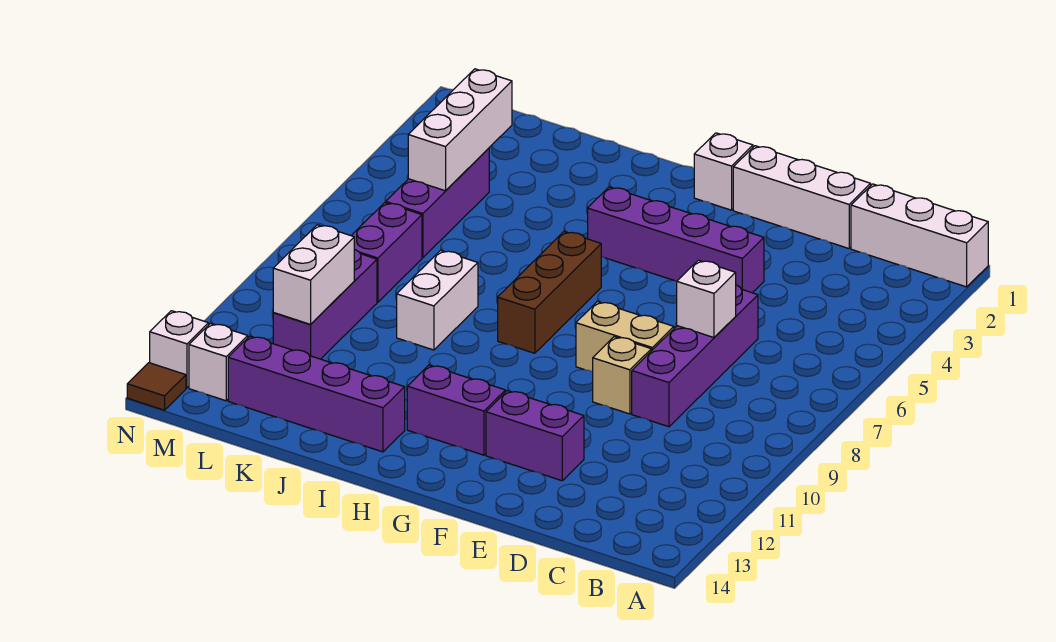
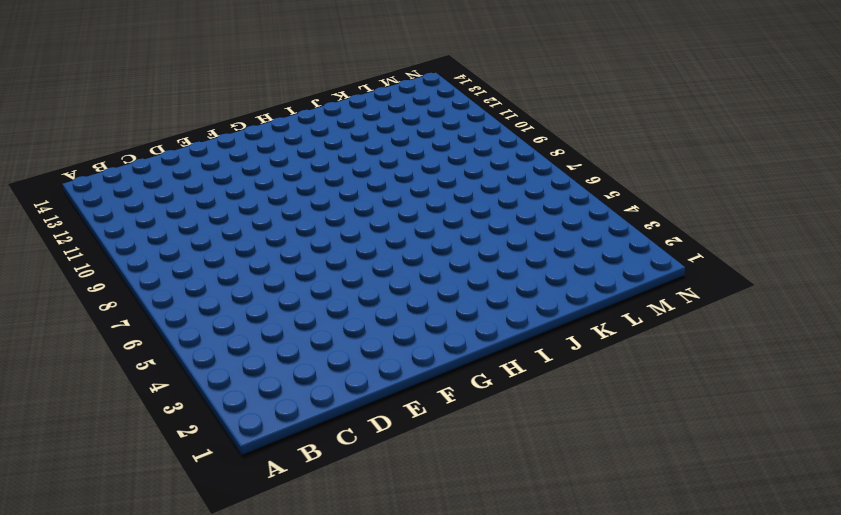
none -> white 1x3 brick [851,184,988,287]
none -> white 1x3 brick [733,146,871,248]
none -> purple 1x4 brick [632,285,758,427]

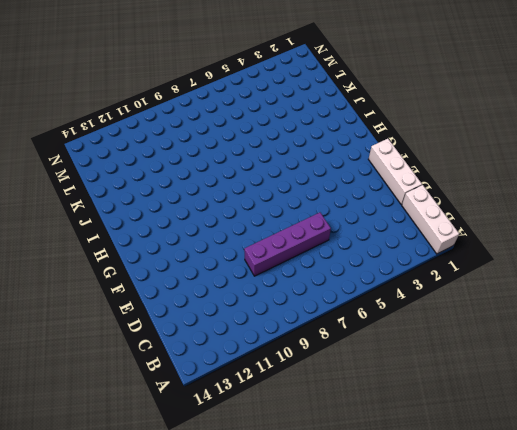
none -> purple 1x4 brick [588,187,764,293]
none -> tan 1x2 brick [576,302,674,372]
none -> tan 1x1 brick [593,337,651,414]

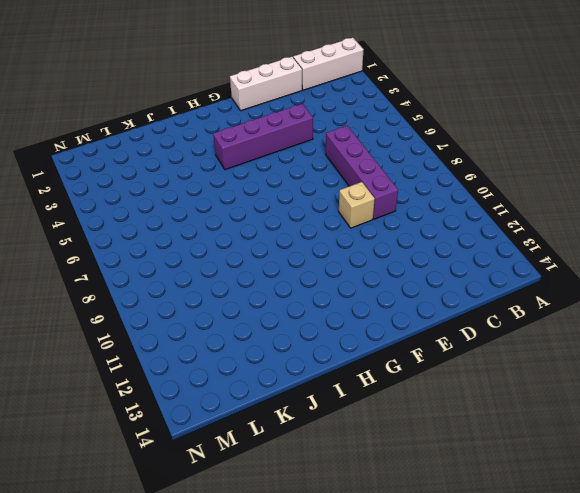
none -> tan 1x2 brick [576,302,674,372]
none -> purple 1x2 brick [486,391,584,481]
none -> white 1x1 brick [694,133,753,210]

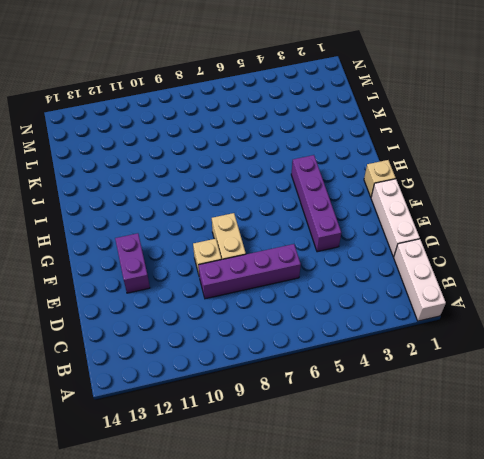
tan 1x1 brick [364,160,396,197] -> white 1x1 brick [694,133,753,210]
none -> purple 1x2 brick [407,365,505,455]
none -> brown 1x3 brick [498,232,601,353]
none -> purple 1x4 brick [228,336,405,452]

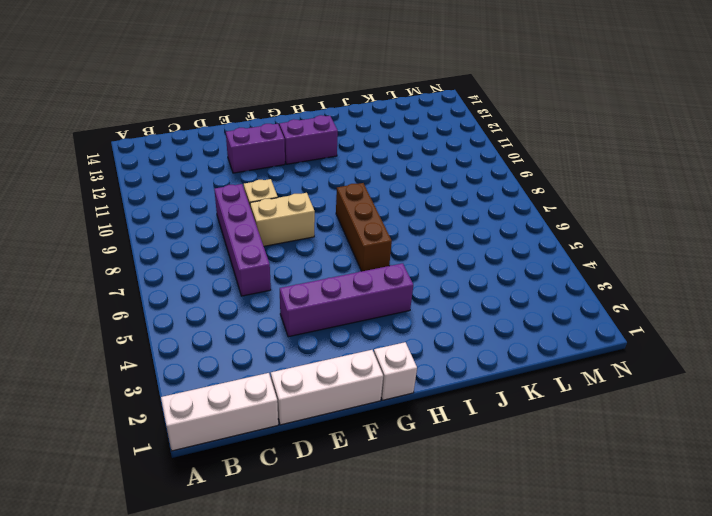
none -> purple 1x4 brick [228,336,405,452]
none -> white 1x2 brick [397,250,478,350]
none -> purple 1x3 brick [386,148,489,258]

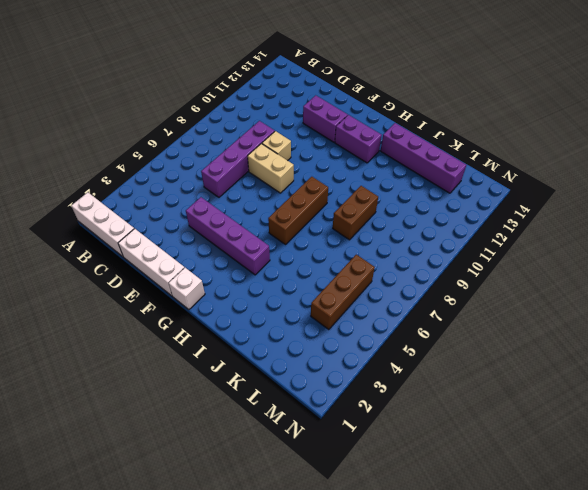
brown 1x2 brick [333,186,378,240] -> white 1x2 brick [397,250,478,350]
brown 1x3 brick [311,255,375,330] -> purple 1x3 brick [386,148,489,258]
none -> purple 1x2 brick [351,203,422,302]
none -> purple 1x3 brick [273,249,377,359]
none -> white 1x1 brick [189,323,248,401]

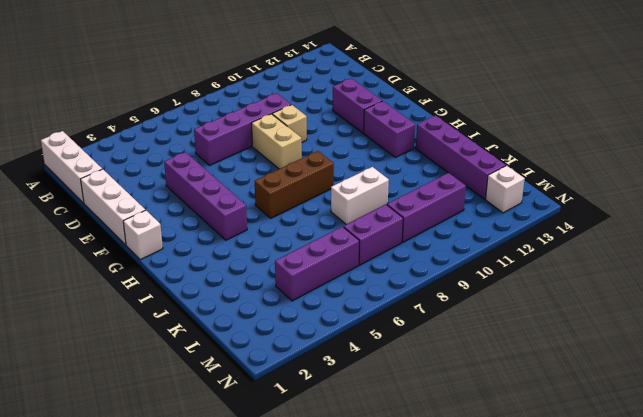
none -> white 1x1 brick [150,311,209,388]
none -> brown 1x1 tile [127,363,186,410]
none -> white 1x1 brick [677,260,736,337]

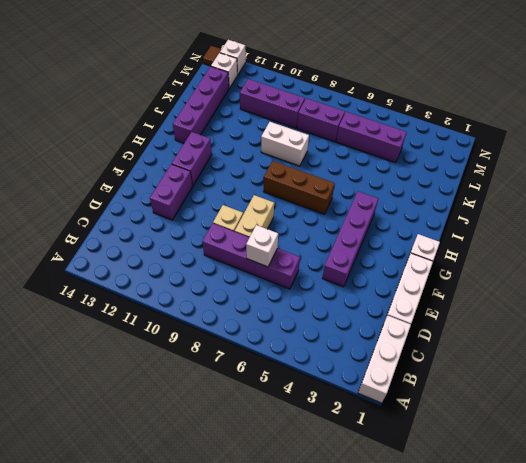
none -> white 1x3 brick [408,69,512,191]
none -> white 1x2 brick [273,225,354,324]

